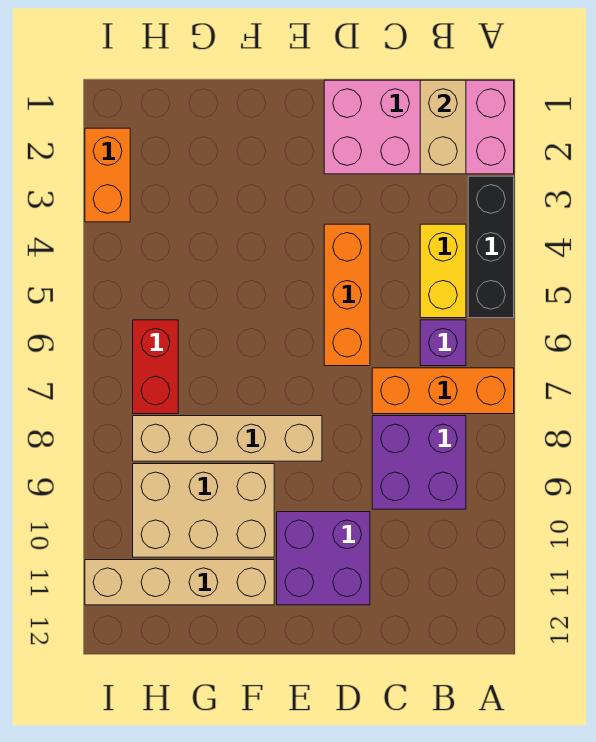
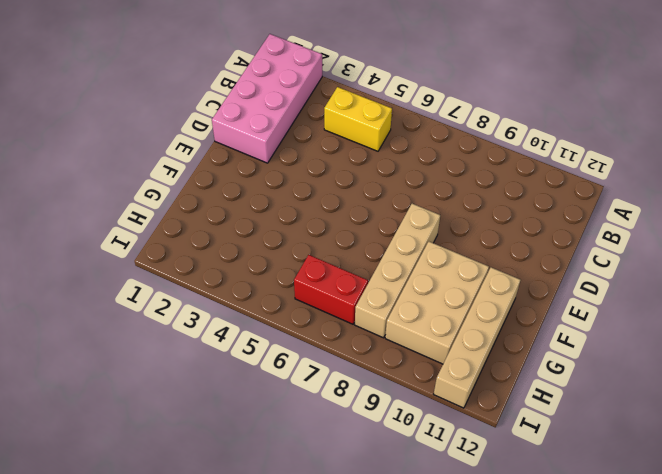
none -> black 1x3 brick [468,176,514,318]
none -> orange 1x3 brick [372,368,514,414]
none -> purple 1x1 brick [420,320,466,366]

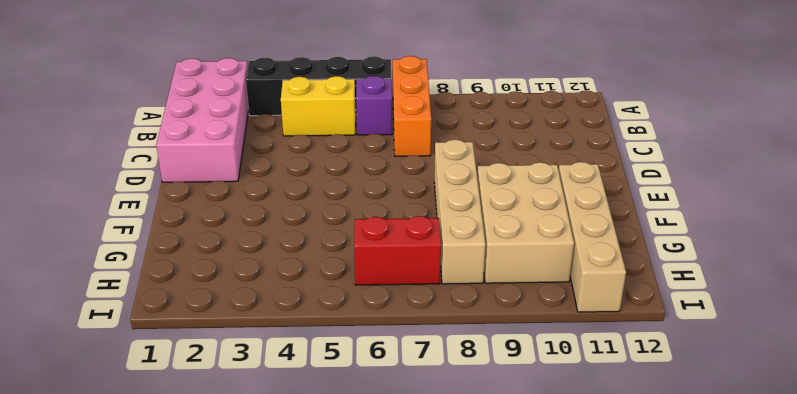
black 1x4 brick [246,56,391,116] -> black 1x3 brick [468,176,514,318]
none -> purple 2x2 brick [372,416,466,509]
none -> orange 1x3 brick [324,224,370,366]
none -> purple 2x2 brick [277,512,370,605]

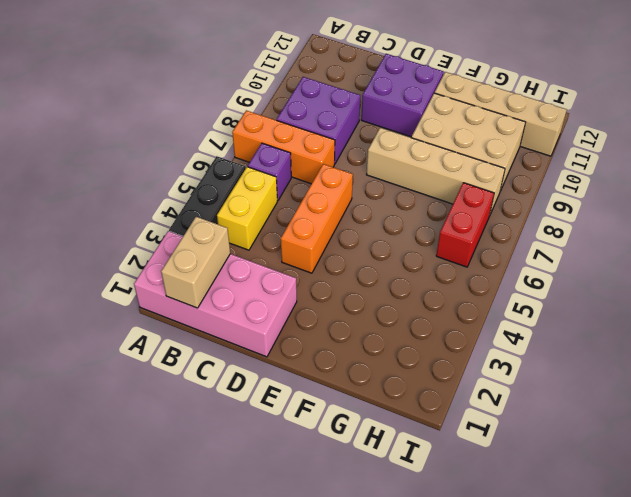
none -> orange 1x2 brick [85,128,130,222]

